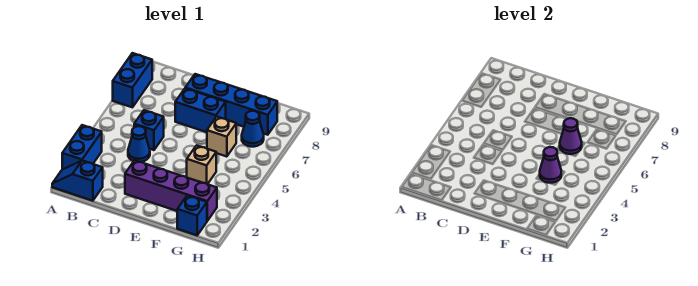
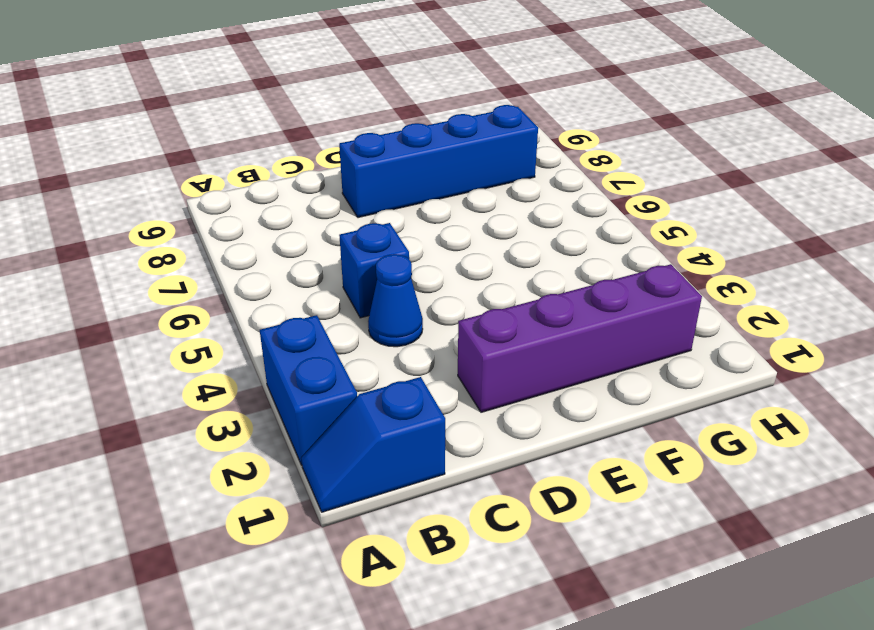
none -> blue 1x2 brick [113,53,152,107]
none -> blue 1x2 brick [175,88,226,132]
none -> tan 1x1 brick [187,145,216,184]

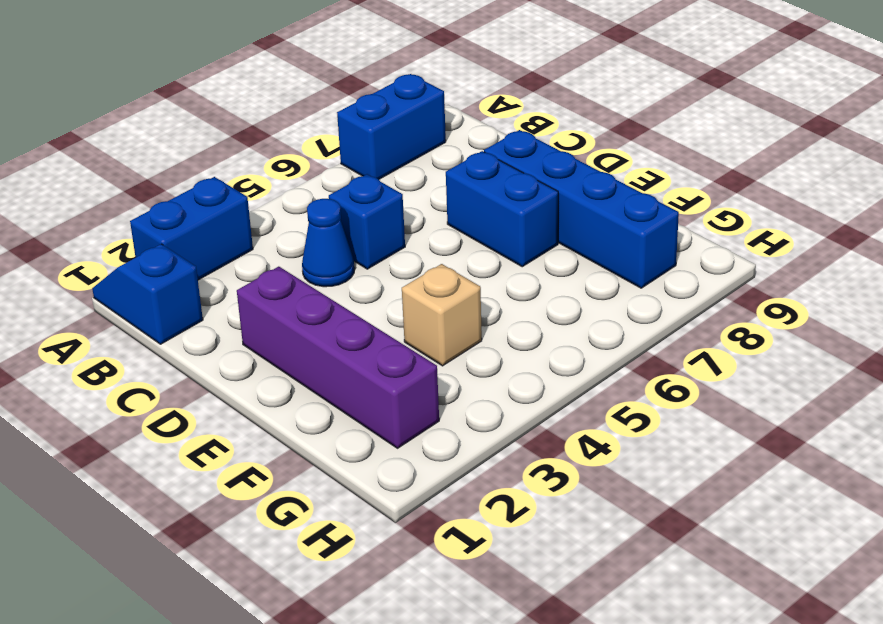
none -> tan 1x1 brick [207,117,236,157]
none -> blue 1x1 brick [177,195,207,235]
none -> blue 1x1 cone [242,111,264,147]

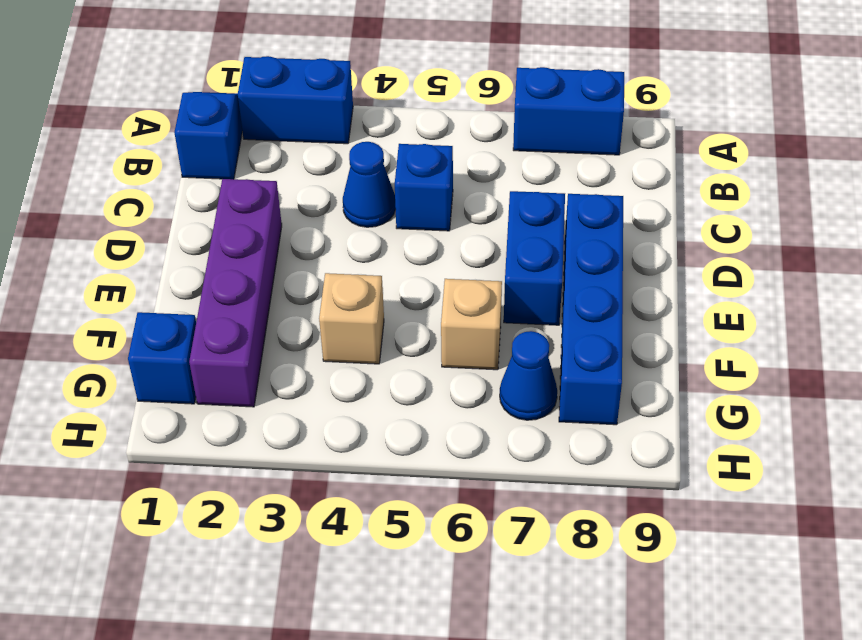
none -> purple 1x1 cone [540,147,561,183]
none -> purple 1x1 cone [560,118,582,154]

